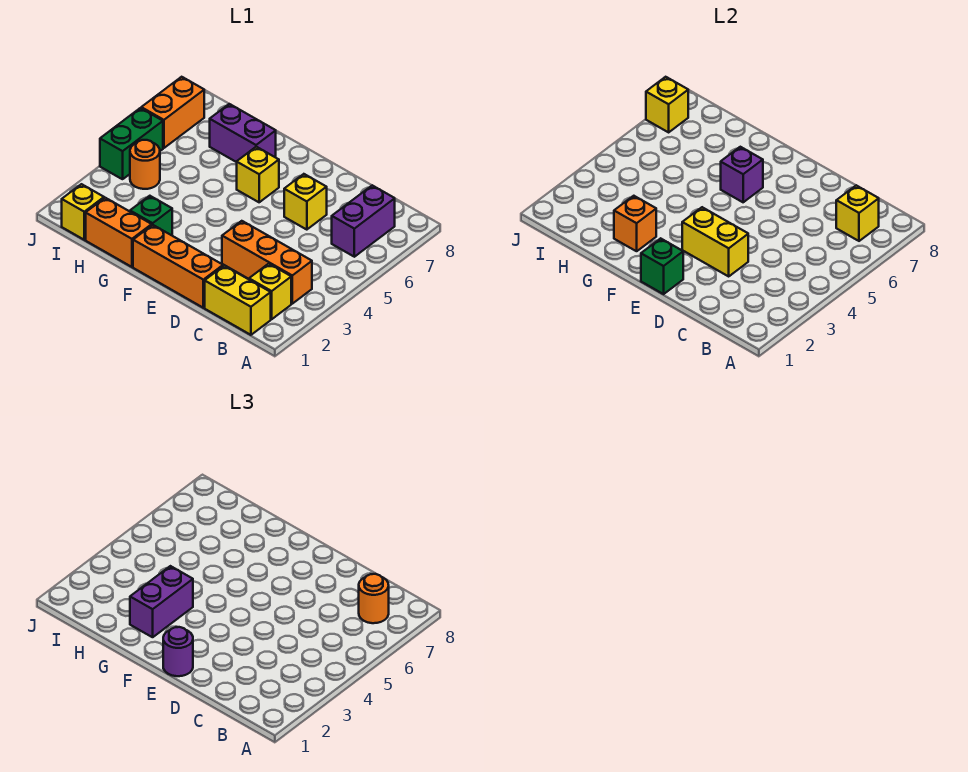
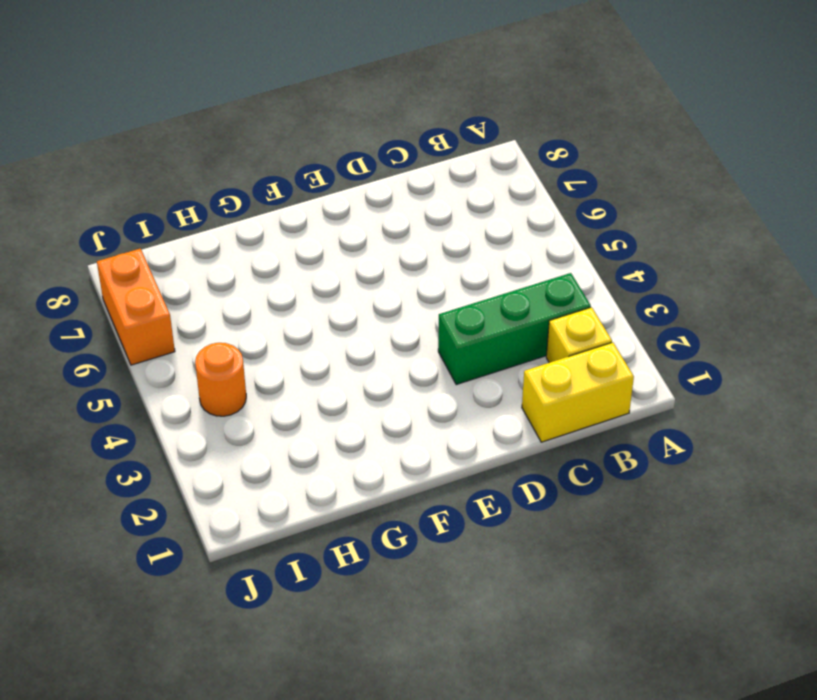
green 1x3 brick [438,273,591,385] -> orange 1x3 brick [222,221,312,304]
none -> purple 1x2 brick [332,185,395,257]
none -> orange 1x3 brick [133,225,223,308]
none -> yellow 1x1 brick [284,174,327,230]

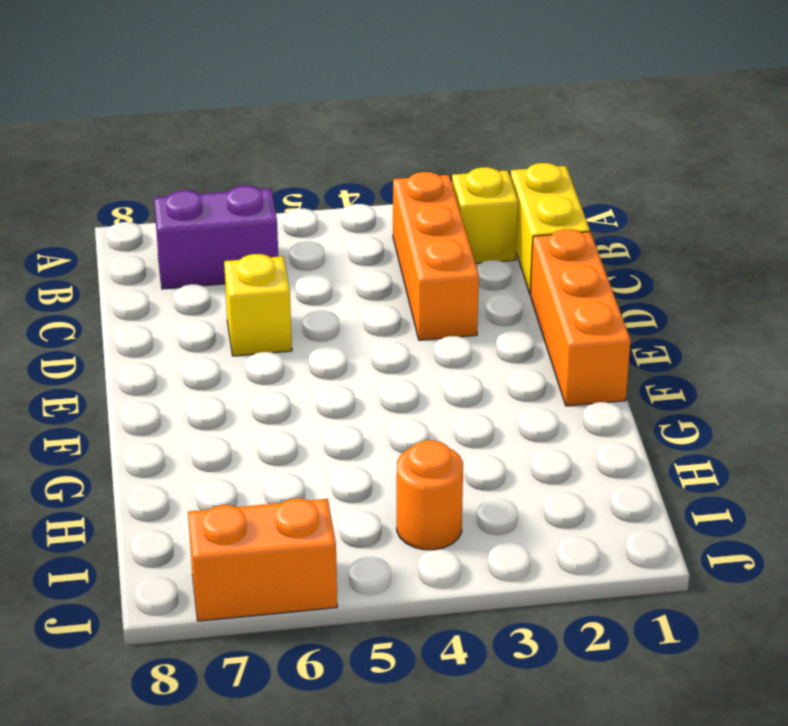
none -> yellow 1x1 brick [237,147,279,202]
none -> orange 1x2 brick [86,198,152,267]
none -> green 1x1 brick [130,196,172,235]

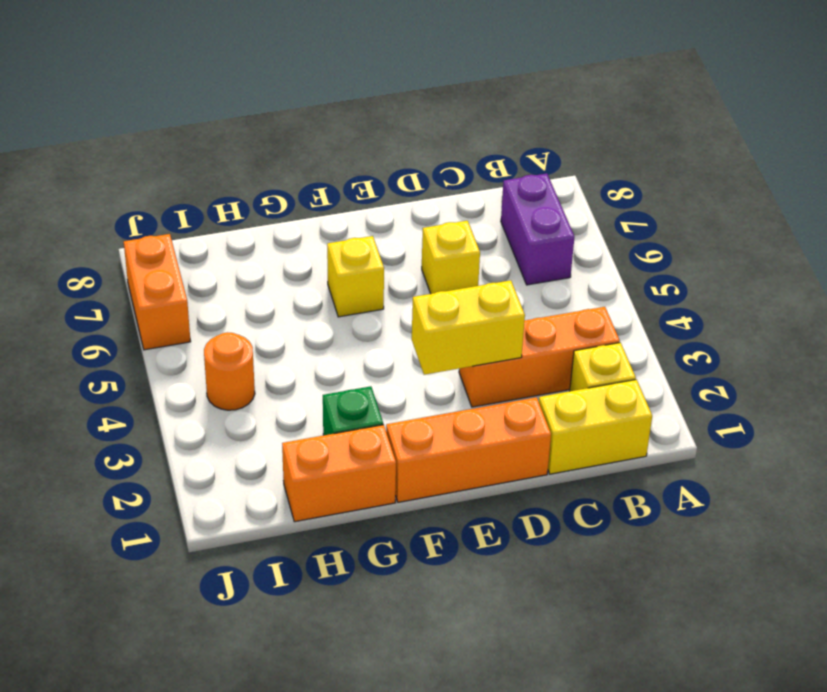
none -> purple 1x2 brick [210,104,276,162]
none -> yellow 1x1 brick [62,184,104,240]
none -> green 1x2 brick [100,108,163,179]

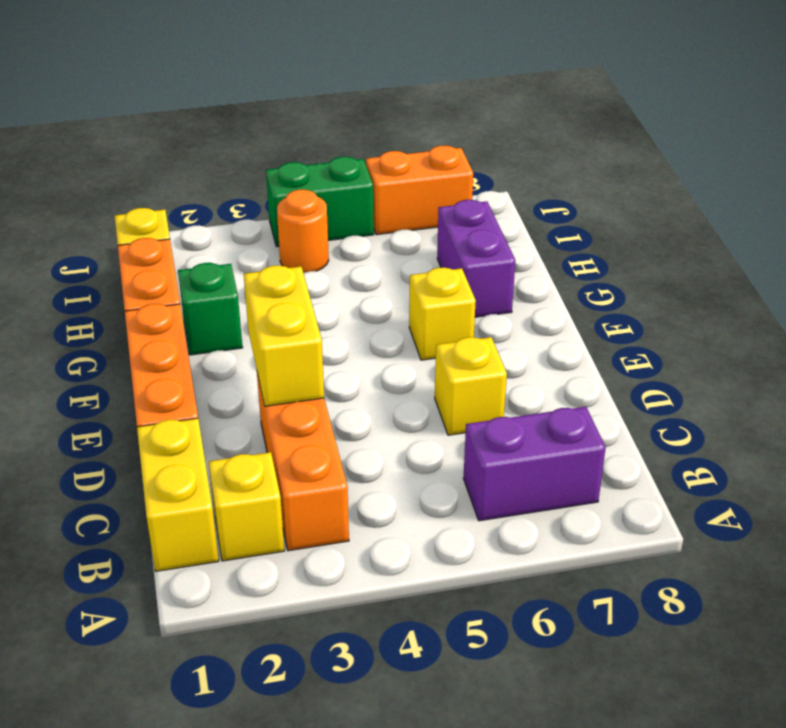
none -> yellow 1x1 brick [836,185,879,241]
none -> green 1x1 brick [641,238,683,294]
none -> purple 1x1 brick [721,147,763,202]

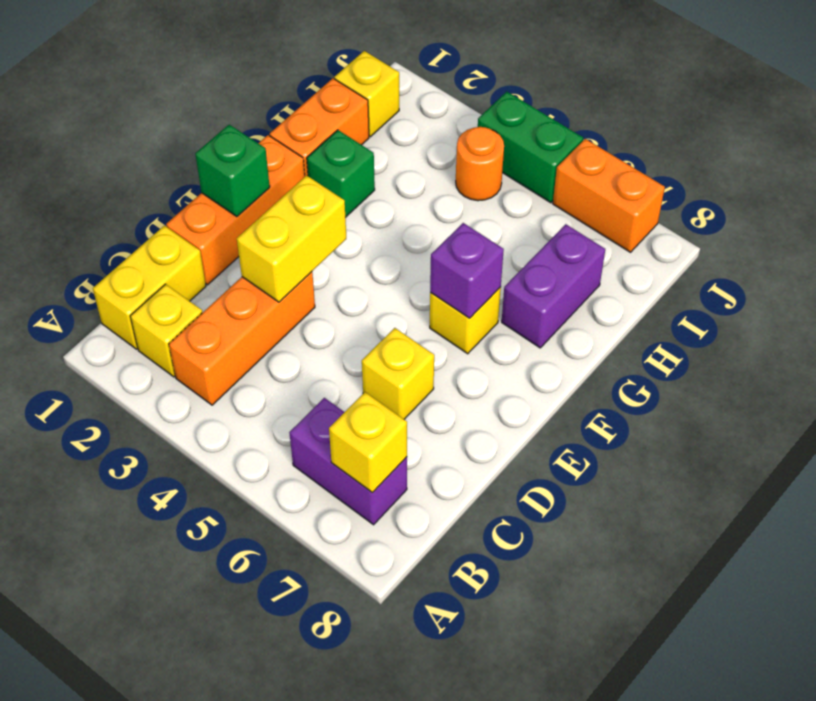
none -> orange 1x1 brick [614,196,656,251]
none -> yellow 1x1 brick [646,77,688,132]
none -> orange 1x1 round brick [359,574,389,623]

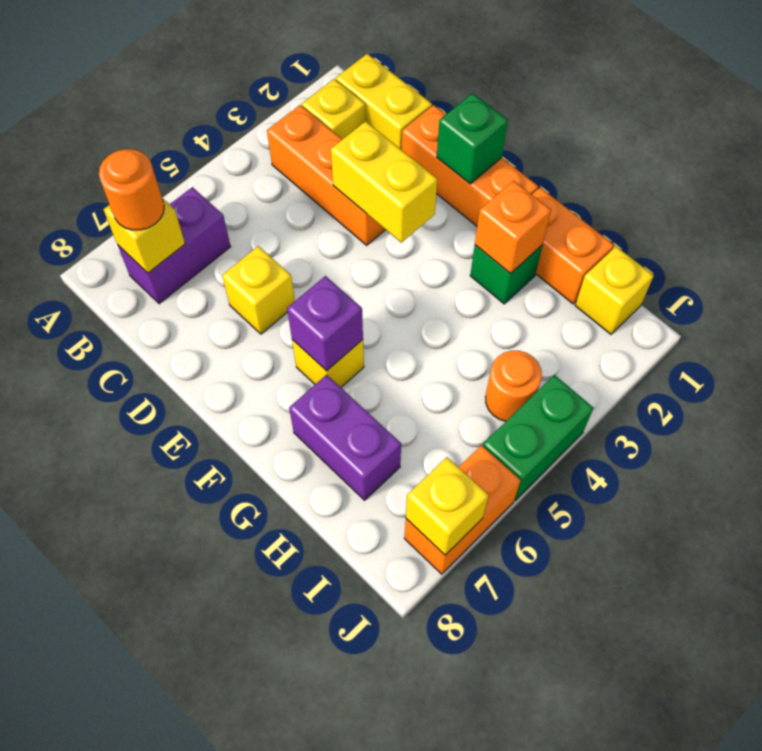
none -> purple 1x1 round brick [163,627,193,676]
none -> purple 1x2 brick [130,566,193,637]

